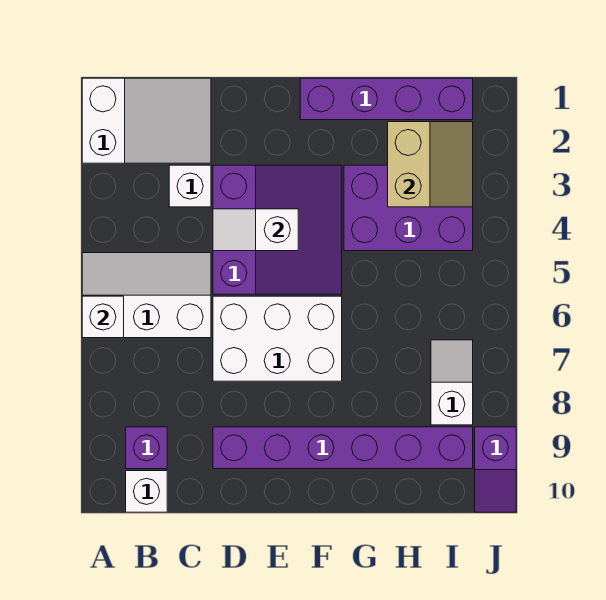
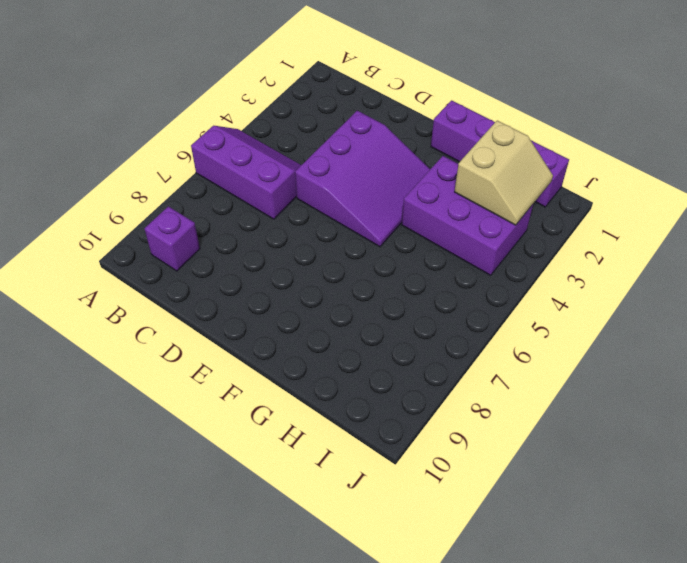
purple 2x3 slope [191,126,301,219] -> white 2x3 slope [82,253,211,338]
none -> white 2x3 slope [82,78,211,163]
none -> white 1x1 brick [126,471,167,512]
none -> white 1x1 brick [169,165,211,207]

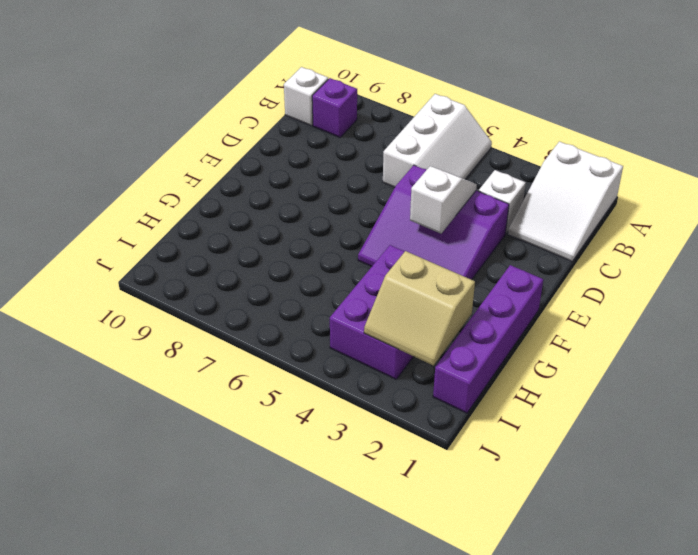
none -> white 2x3 brick [213,296,342,381]
none -> purple 1x6 brick [213,427,473,469]
none -> white 1x2 slope [431,340,473,425]

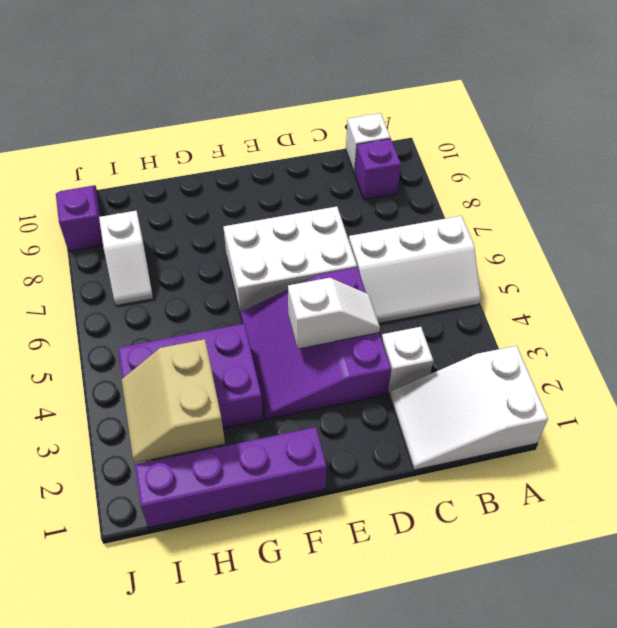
none -> purple 1x6 brick [213,427,473,469]
none -> white 1x1 brick [82,296,124,338]

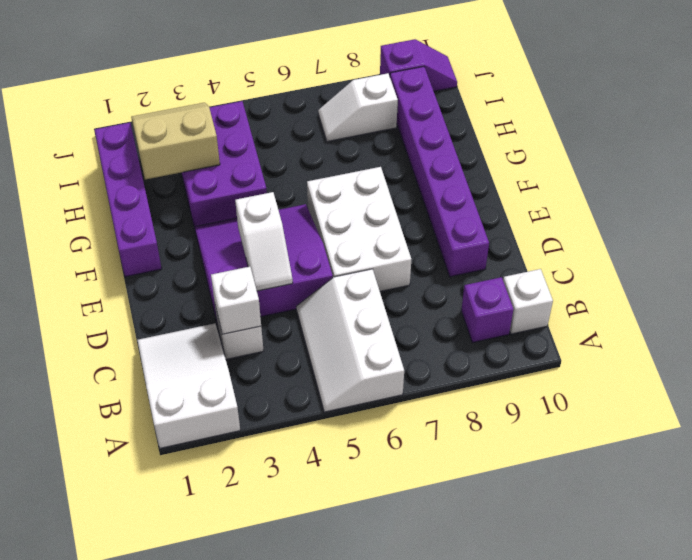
white 1x1 brick [211,267,261,334] -> white 1x1 brick moved to [82,296,124,338]

